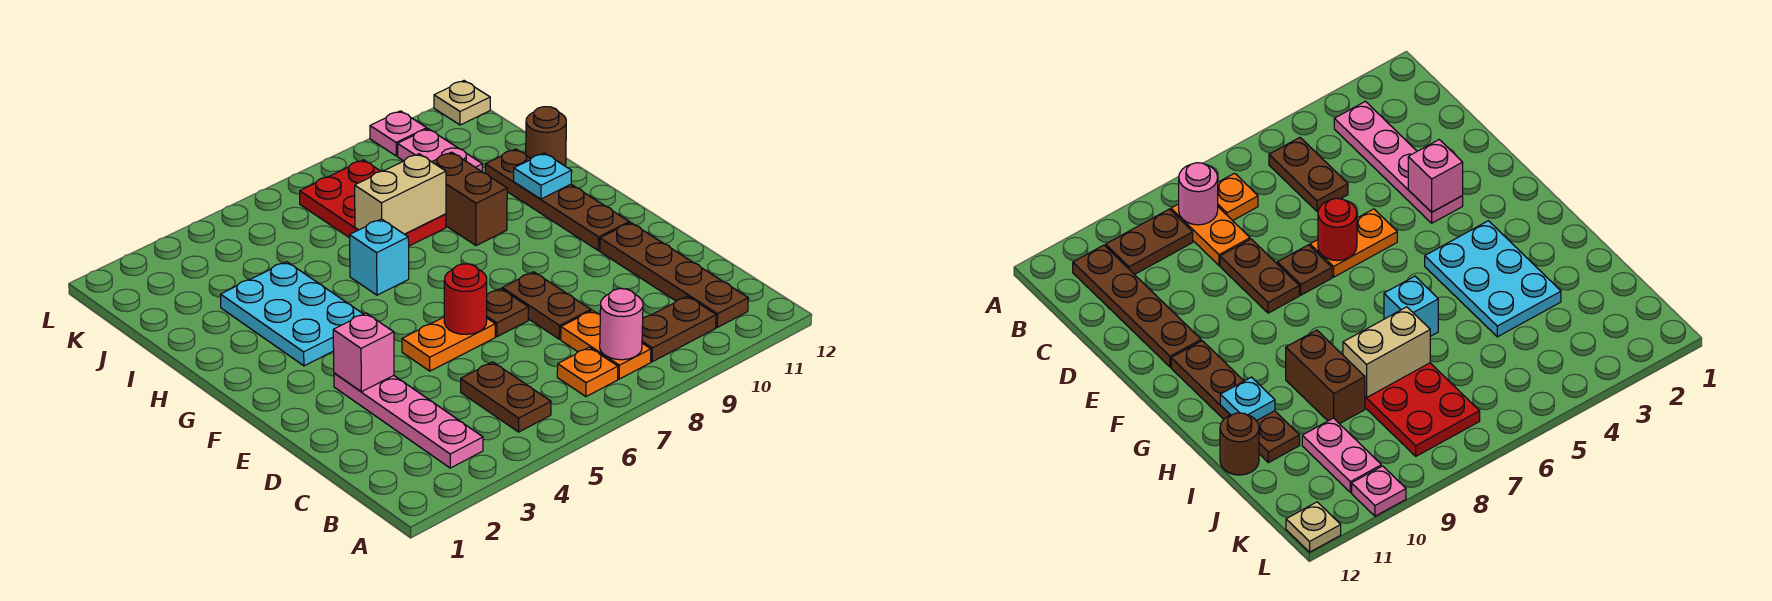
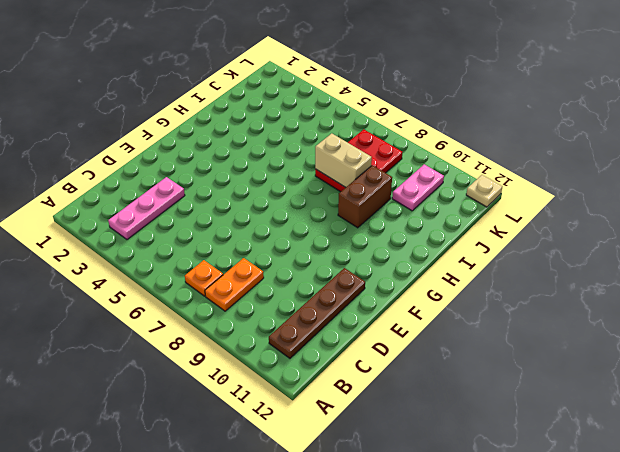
pink 1x3 plate [108,177,185,240] -> pink 1x4 plate [334,373,483,468]
none -> brown 1x2 plate [461,362,551,432]
none -> brown 1x2 plate [642,296,716,362]
none -> brown 1x2 plate [502,272,591,339]

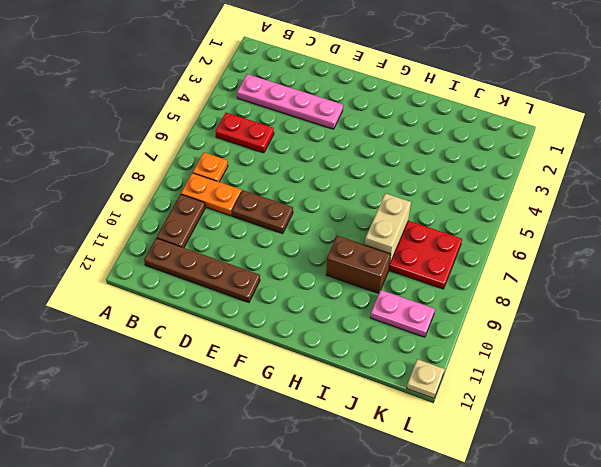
red 1x2 plate [215,112,274,153] -> brown 1x2 plate [461,362,551,432]
none -> orange 1x2 plate [402,317,495,371]
none -> brown 1x1 plate [487,288,529,337]
none -> brown 1x4 plate [485,149,629,251]

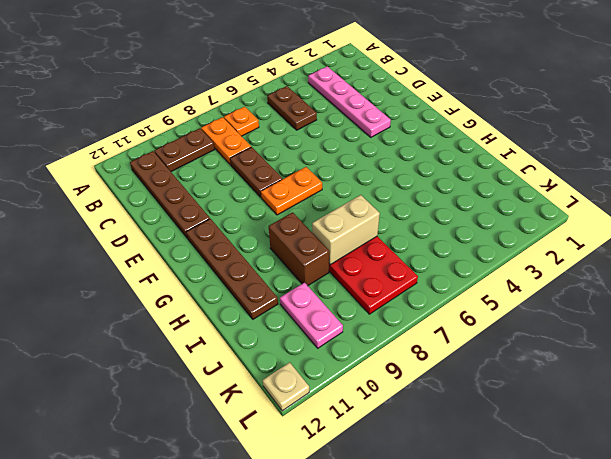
orange 1x2 plate [261,167,322,215] -> orange 1x2 plate moved to [402,317,495,371]
none -> brown 1x1 plate [487,288,529,337]
none -> cyan 2x3 plate [220,262,363,366]
none -> cyan 1x1 brick [350,219,409,295]

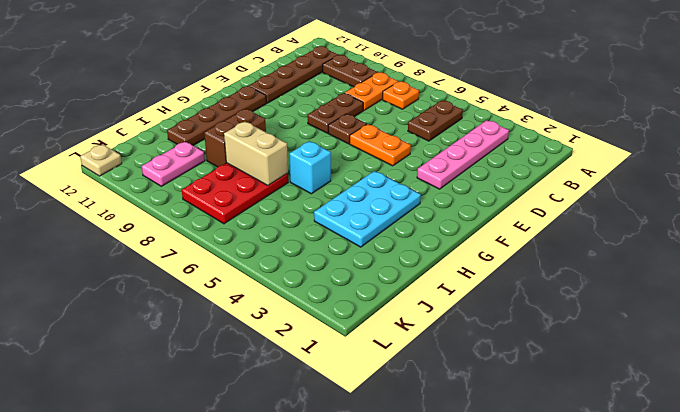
none -> brown 1x1 round brick [526,107,566,166]
none -> pink 1x1 plate [370,111,427,156]
none -> pink 1x1 round brick [600,289,643,360]

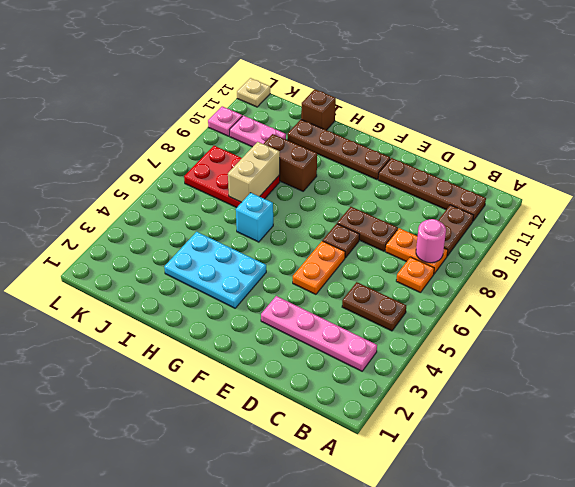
brown 1x1 brick [301,89,336,130] -> brown 1x1 round brick [526,107,566,166]
none -> pink 1x1 brick [333,313,394,392]
none -> red 1x1 round brick [444,264,487,334]
none -> cyan 1x1 plate [514,153,572,199]

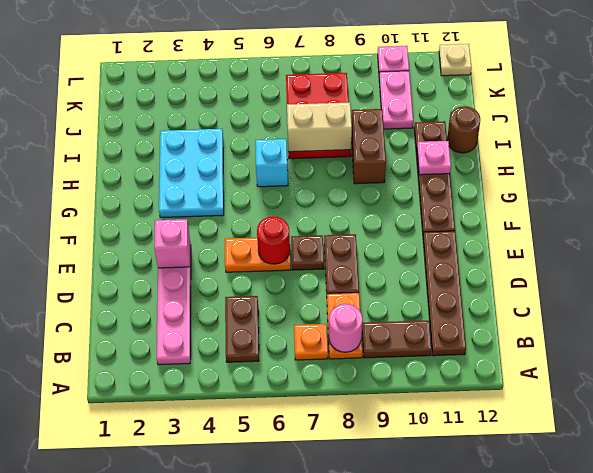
pink 1x1 plate [417,141,451,175] -> cyan 1x1 plate [514,153,572,199]

